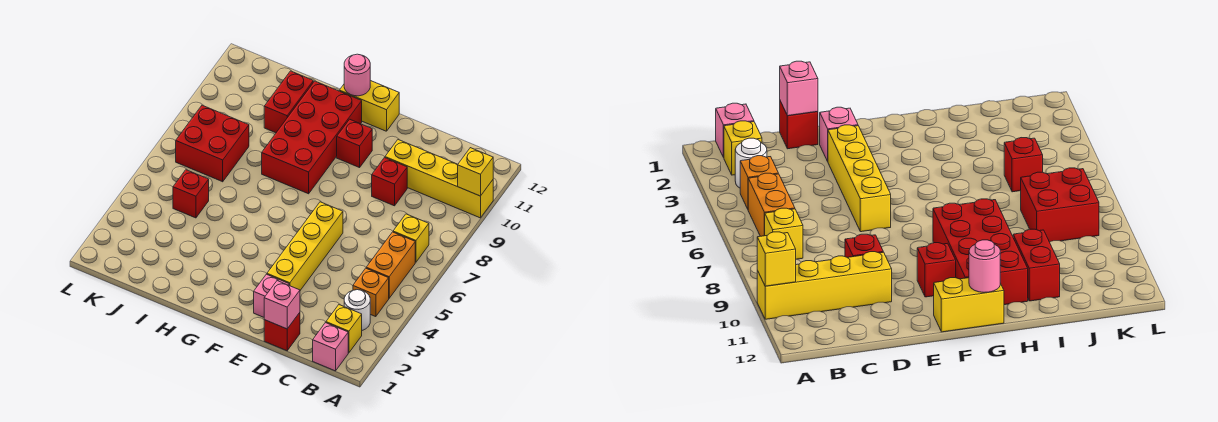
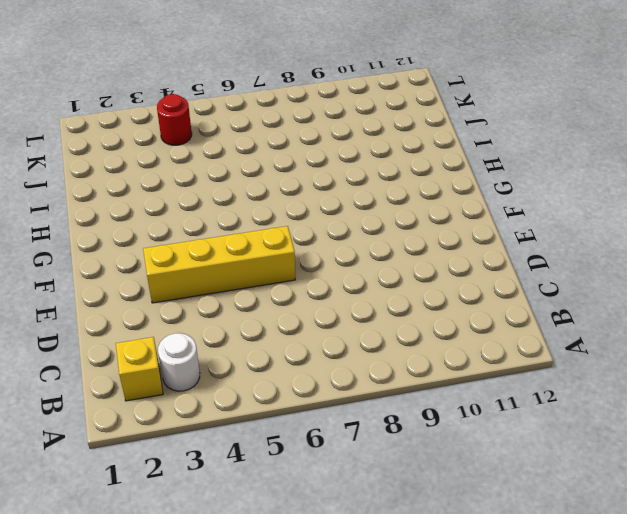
red 1x1 round brick [157,94,192,145] -> none
none -> yellow 1x4 brick [385,140,493,218]
none -> pink 1x1 brick [313,323,348,371]
none -> orange 1x1 brick [353,268,389,317]

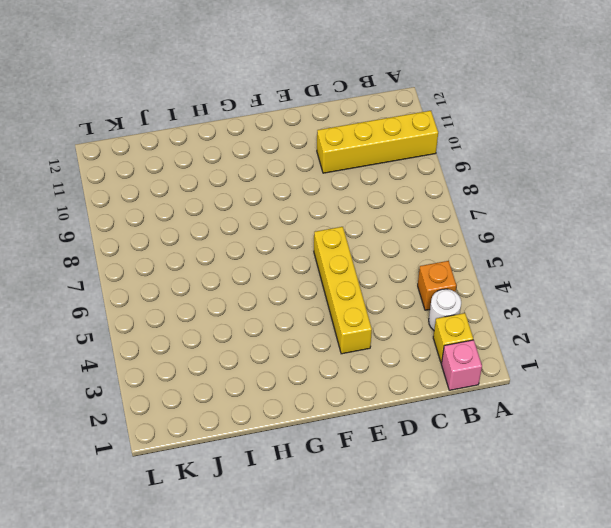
none -> orange 1x2 brick [366,232,415,298]
none -> yellow 1x1 brick [393,214,429,262]
none -> red 1x1 brick [264,313,300,351]

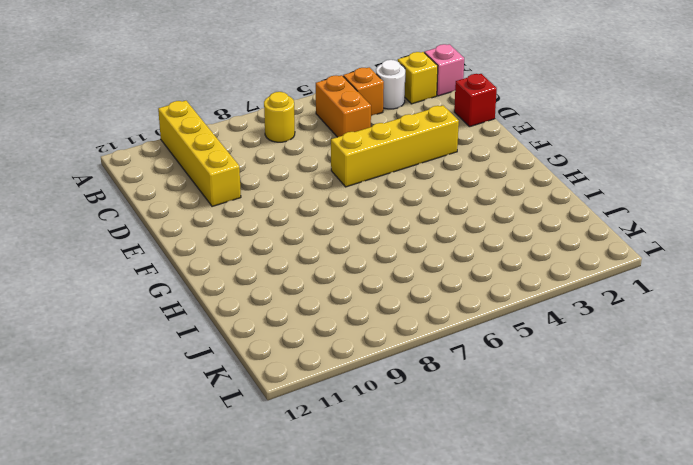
orange 1x2 brick [316,75,371,137] -> orange 1x2 brick turned to [366,232,415,298]
yellow 1x1 round brick [264,92,295,142] -> yellow 1x1 brick [393,214,429,262]
none -> red 1x1 brick [372,158,407,206]
none -> pink 1x1 brick [254,274,289,317]
none -> red 1x1 brick [337,119,372,168]

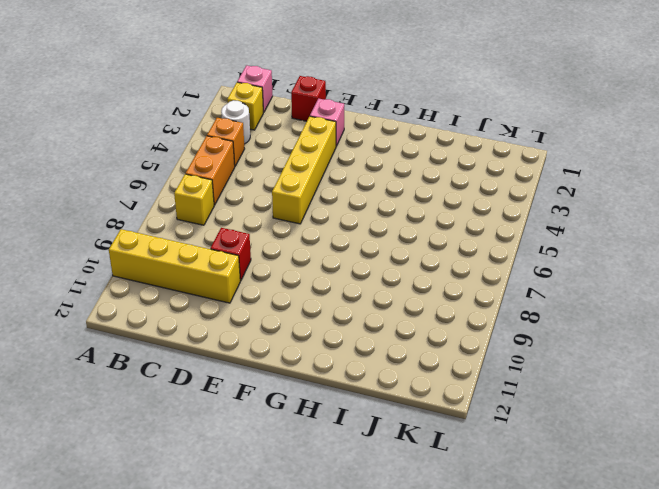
none -> red 1x1 brick [337,119,372,168]
none -> yellow 1x2 brick [339,81,399,131]
none -> red 2x4 brick [262,81,362,194]

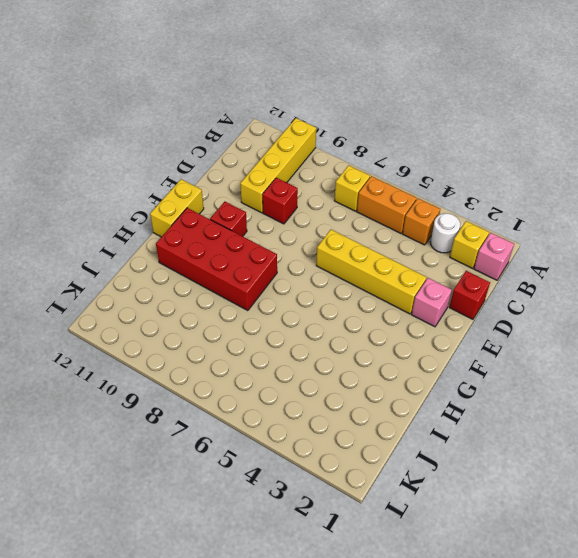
none -> red 1x2 brick [264,71,313,133]
none -> red 1x1 brick [173,170,209,218]
none -> red 2x2 brick [176,105,249,182]

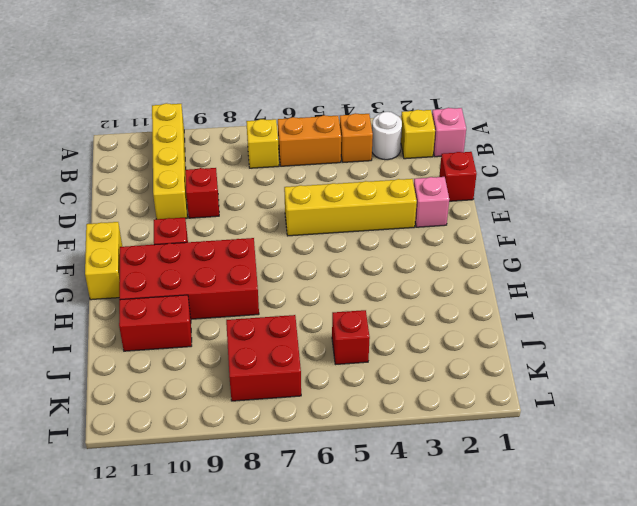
none -> yellow 1x1 brick [458,148,493,196]
none -> pink 1x1 brick [264,281,300,329]
none -> pink 1x1 round brick [344,54,370,96]

